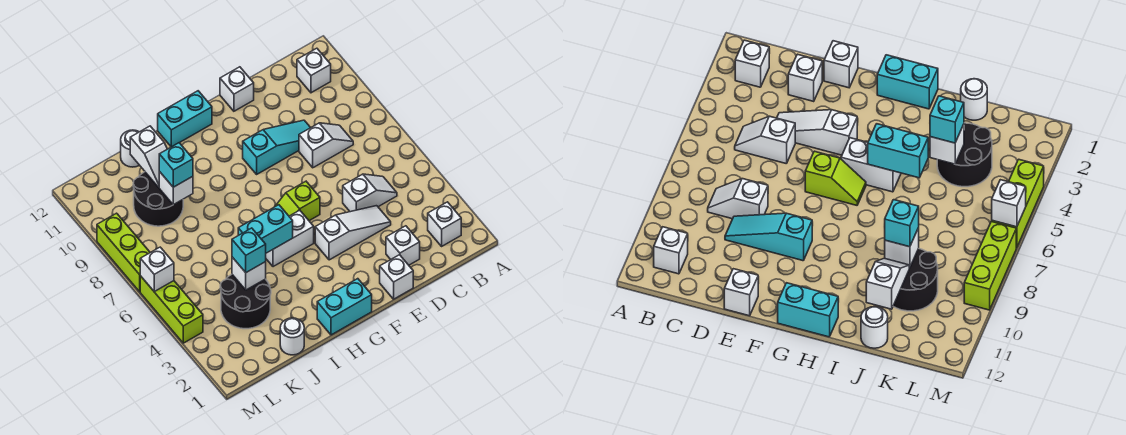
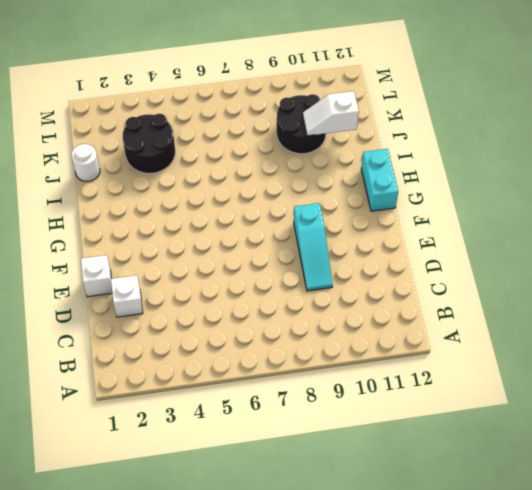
none -> white 1x1 brick [428,202,461,246]
none -> white 1x1 brick [297,48,331,93]
none -> white 1x2 slope [343,174,397,212]

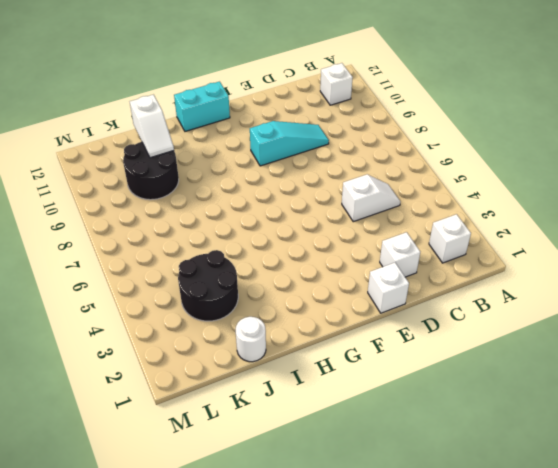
none -> white 1x2 slope [299,123,353,168]
none -> white 1x3 slope [315,206,391,260]
none -> white 1x1 brick [220,67,254,111]

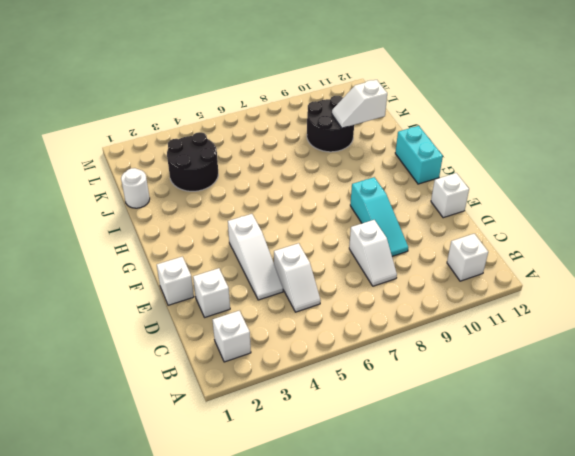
none -> lime 1x2 slope [275,181,320,221]
none -> cyan 1x2 brick [317,279,372,335]
none -> white 1x2 brick [266,210,314,267]

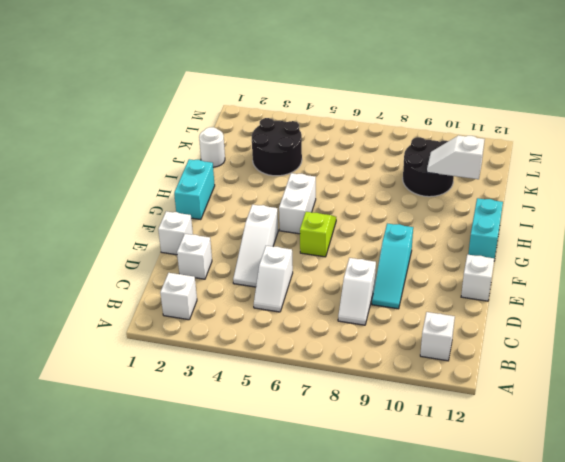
none -> white 1x1 round brick [121,130,139,167]
none -> lime 1x3 brick [140,276,203,343]
none -> lime 1x3 brick [97,213,150,292]

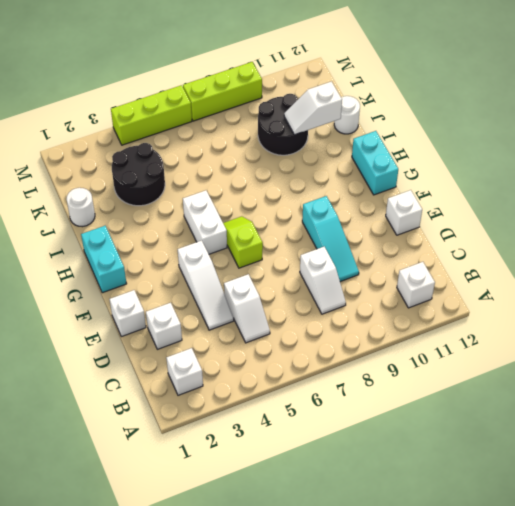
none -> cyan 1x2 brick [238,205,293,253]
none -> white 1x1 brick [232,257,266,290]
none -> white 1x1 brick [159,171,193,205]

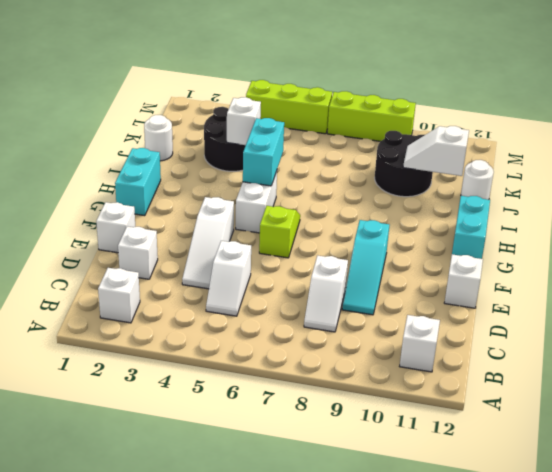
none -> white 1x1 brick [159,171,193,205]
none -> white 1x1 brick [140,247,174,291]
none -> cyan 1x1 brick [232,228,266,272]

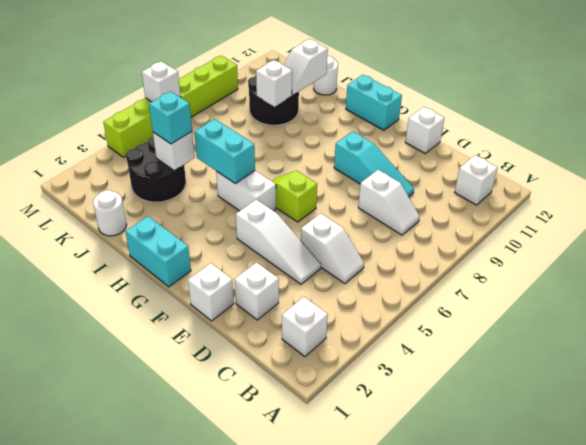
none -> cyan 1x1 brick [159,143,193,187]

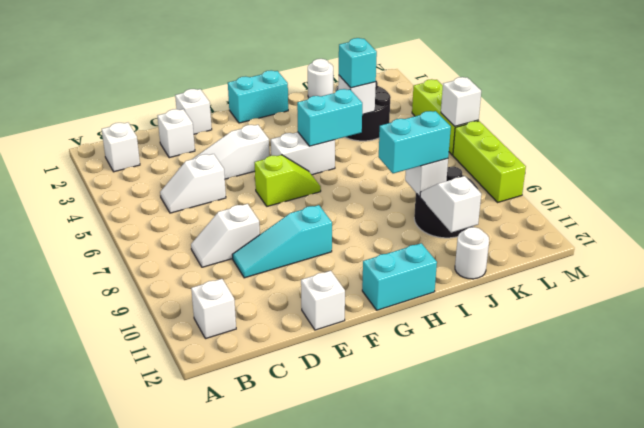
cyan 1x2 brick [379,111,451,173] -> cyan 1x1 brick [159,143,193,187]

